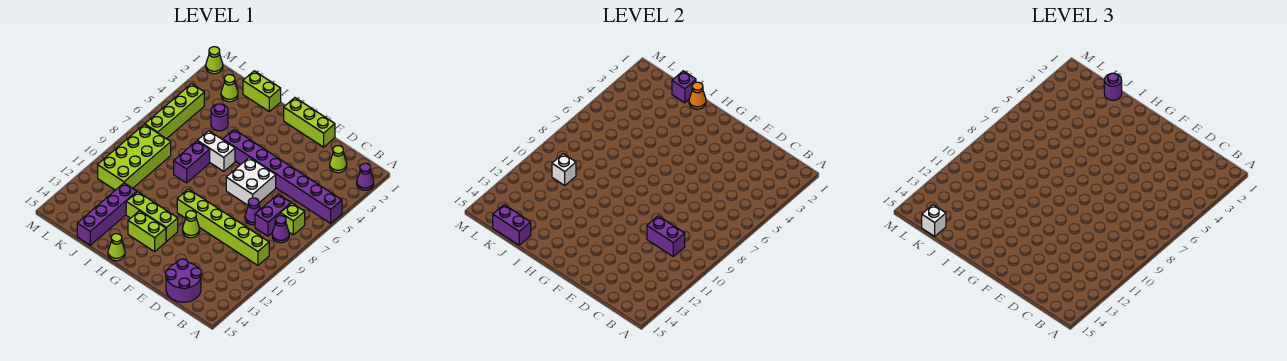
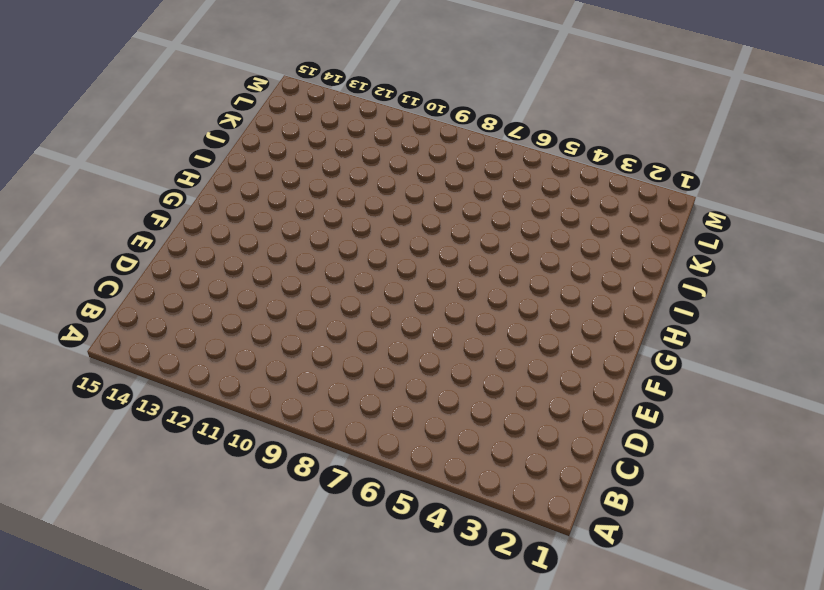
none -> purple 1x1 cone [357,163,374,190]
none -> purple 1x8 brick [223,130,342,223]
none -> lime 1x1 brick [280,203,305,235]
none -> purple 1x1 cone [272,216,289,243]

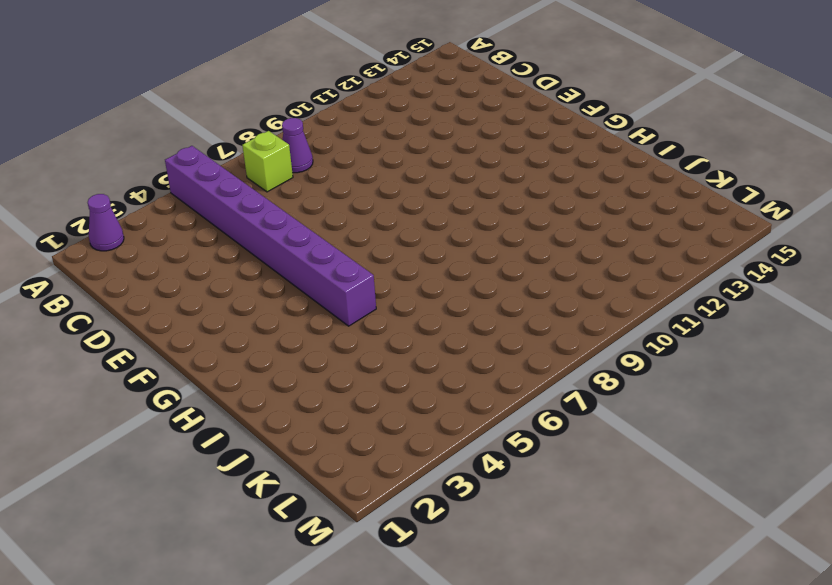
none -> lime 1x6 brick [177,189,269,265]
none -> lime 1x1 cone [330,146,347,173]
none -> purple 1x2 brick [255,194,291,236]
none -> purple 2x2 round brick [166,259,202,302]

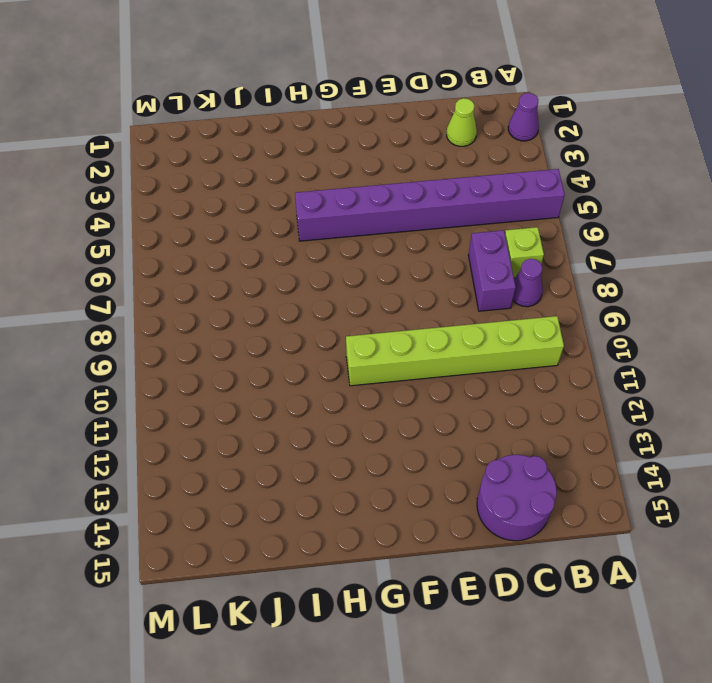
none -> purple 1x1 cone [245,198,260,225]
none -> lime 1x3 brick [284,98,335,147]
none -> white 2x2 brick [226,157,276,205]
none -> lime 1x1 cone [182,211,200,238]

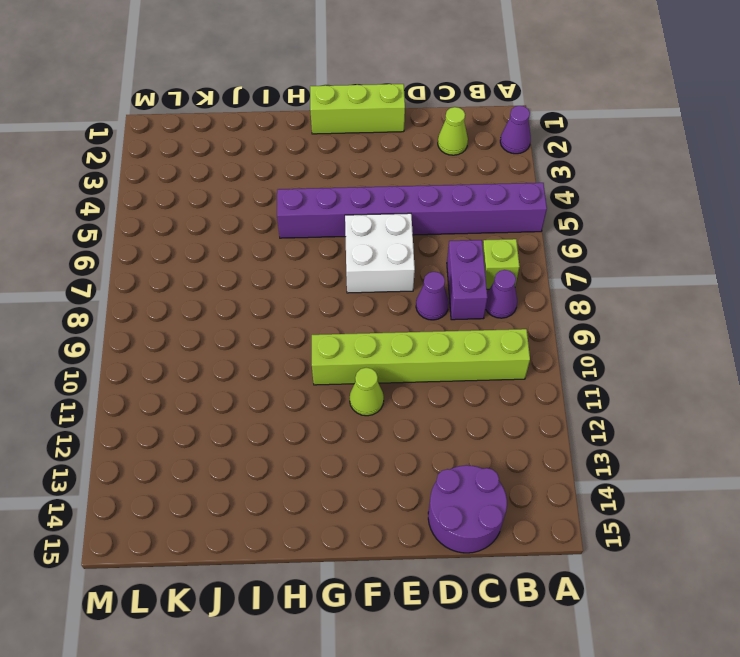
none -> lime 1x3 brick [126,192,178,241]
none -> lime 1x2 brick [128,211,166,252]
none -> white 1x2 brick [197,131,235,171]
none -> lime 1x1 cone [108,234,125,261]

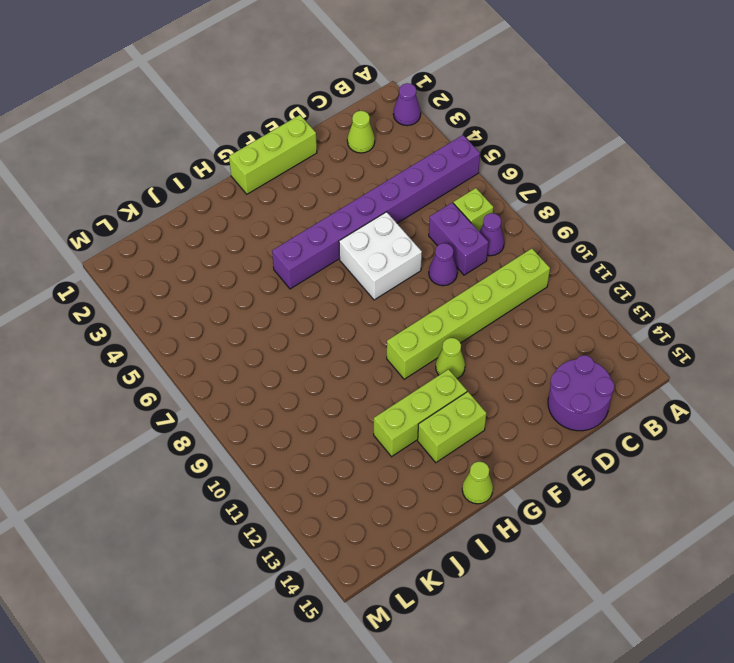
none -> white 1x2 brick [197,131,235,171]
none -> lime 1x2 brick [243,71,281,112]
none -> purple 1x2 brick [174,141,210,183]
none -> purple 1x1 round brick [211,104,228,131]

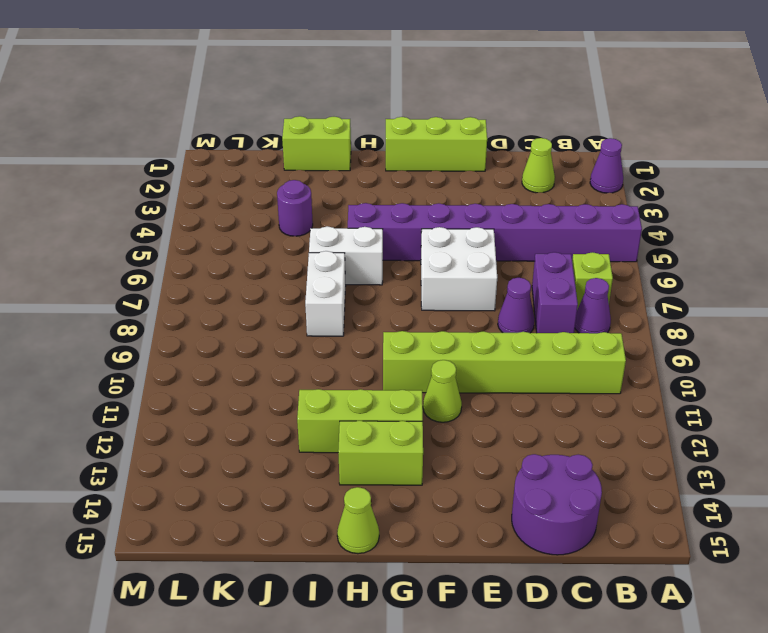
white 1x2 brick [305,251,346,336] -> purple 1x2 brick [174,141,210,183]
none -> purple 1x4 brick [77,183,137,245]
none -> lime 1x1 cone [221,75,238,102]
none -> lime 2x4 brick [98,124,171,190]
none -> lime 1x4 brick [145,84,204,139]

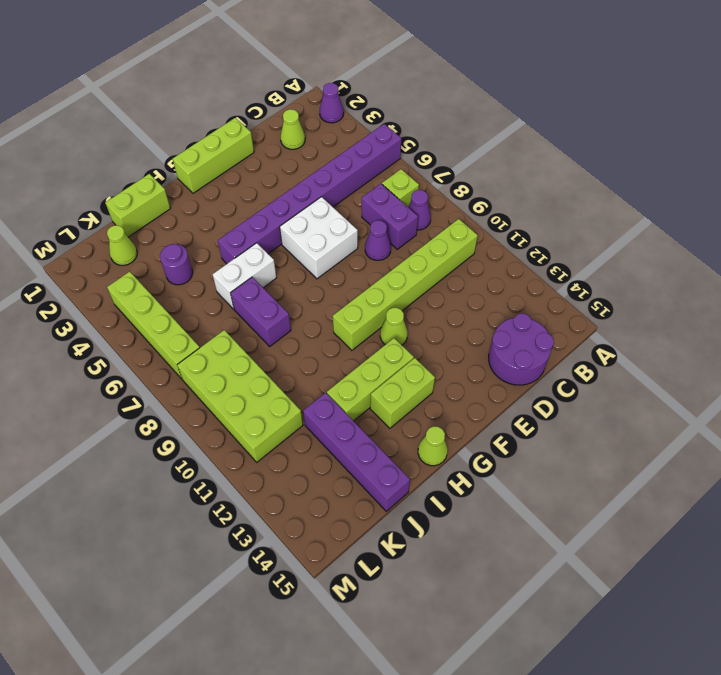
none -> lime 1x1 cone [206,47,223,74]
none -> purple 1x2 brick [647,216,685,256]
none -> orange 1x1 cone [689,82,706,109]
none -> purple 1x1 brick [672,71,696,103]

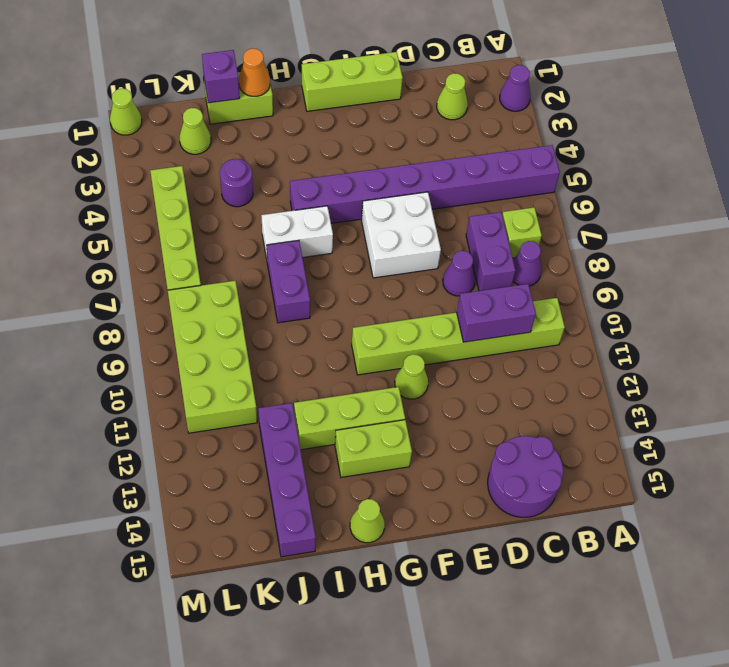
none -> purple 1x2 brick [493,205,531,245]
none -> white 1x1 brick [552,154,576,185]
none -> purple 1x1 round brick [1104,73,1122,100]
none -> white 1x1 brick [922,205,946,237]

